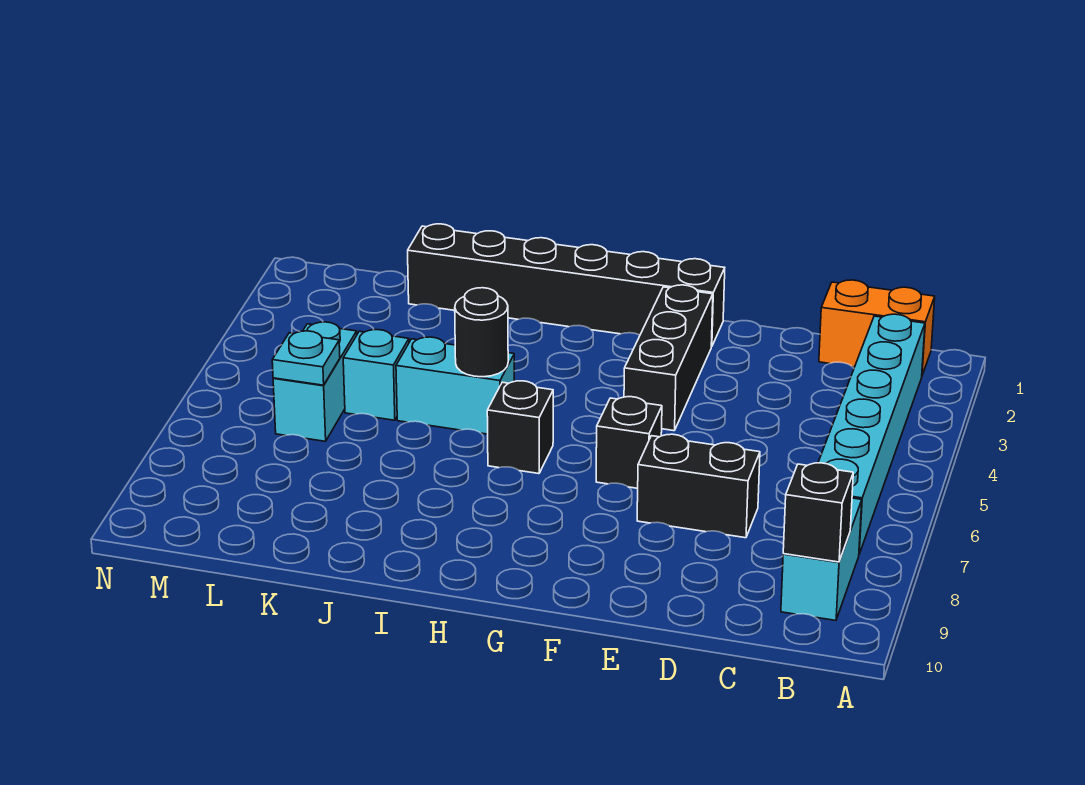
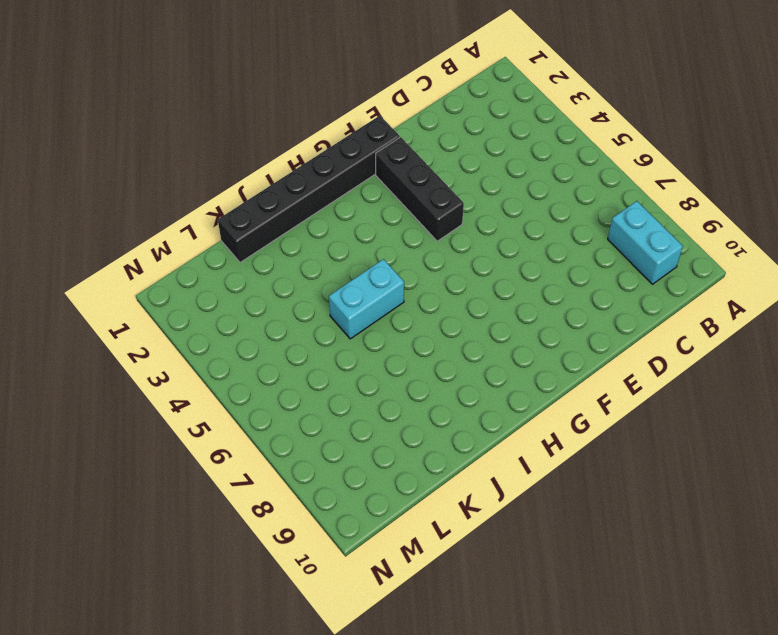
none -> orange 1x2 brick [819,280,935,375]
none -> cyan 1x6 brick [818,314,925,554]
none -> black 1x2 brick [637,434,760,538]

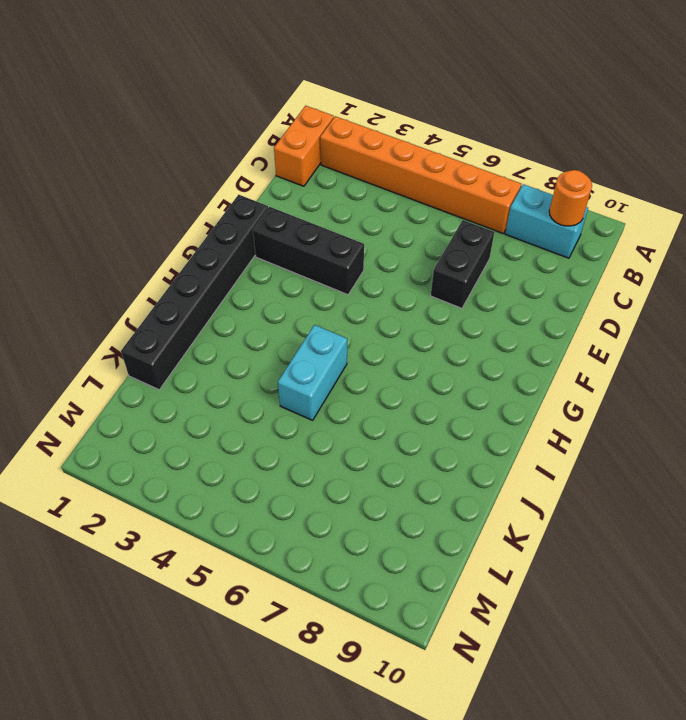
orange 1x6 brick [320,116,521,234] -> cyan 1x6 brick [818,314,925,554]
orange 1x1 round brick [549,170,592,226] -> black 1x1 brick [783,463,853,562]
none -> black 1x1 brick [596,397,662,488]
none -> black 1x1 brick [487,381,553,474]
none -> cyan 1x1 brick [343,330,409,420]

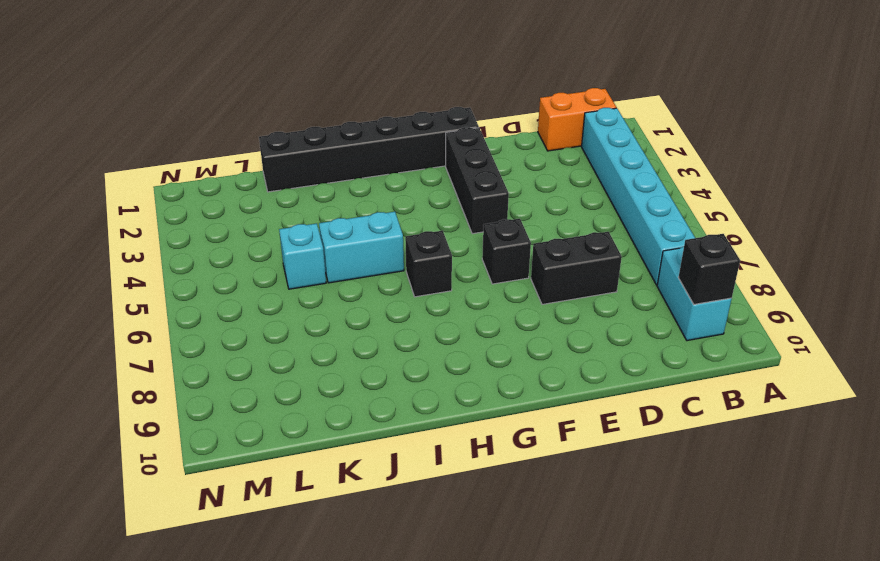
none -> cyan 1x2 brick [273,322,357,441]
none -> black 1x1 round brick [455,288,508,377]
none -> cyan 1x1 plate [272,331,340,385]

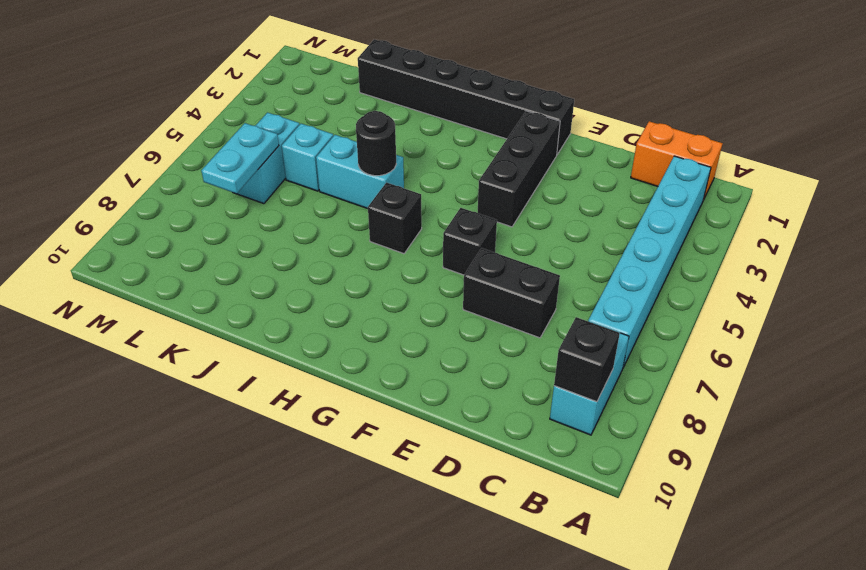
cyan 1x2 plate [201,123,279,194] -> cyan 1x1 plate [272,331,340,385]

